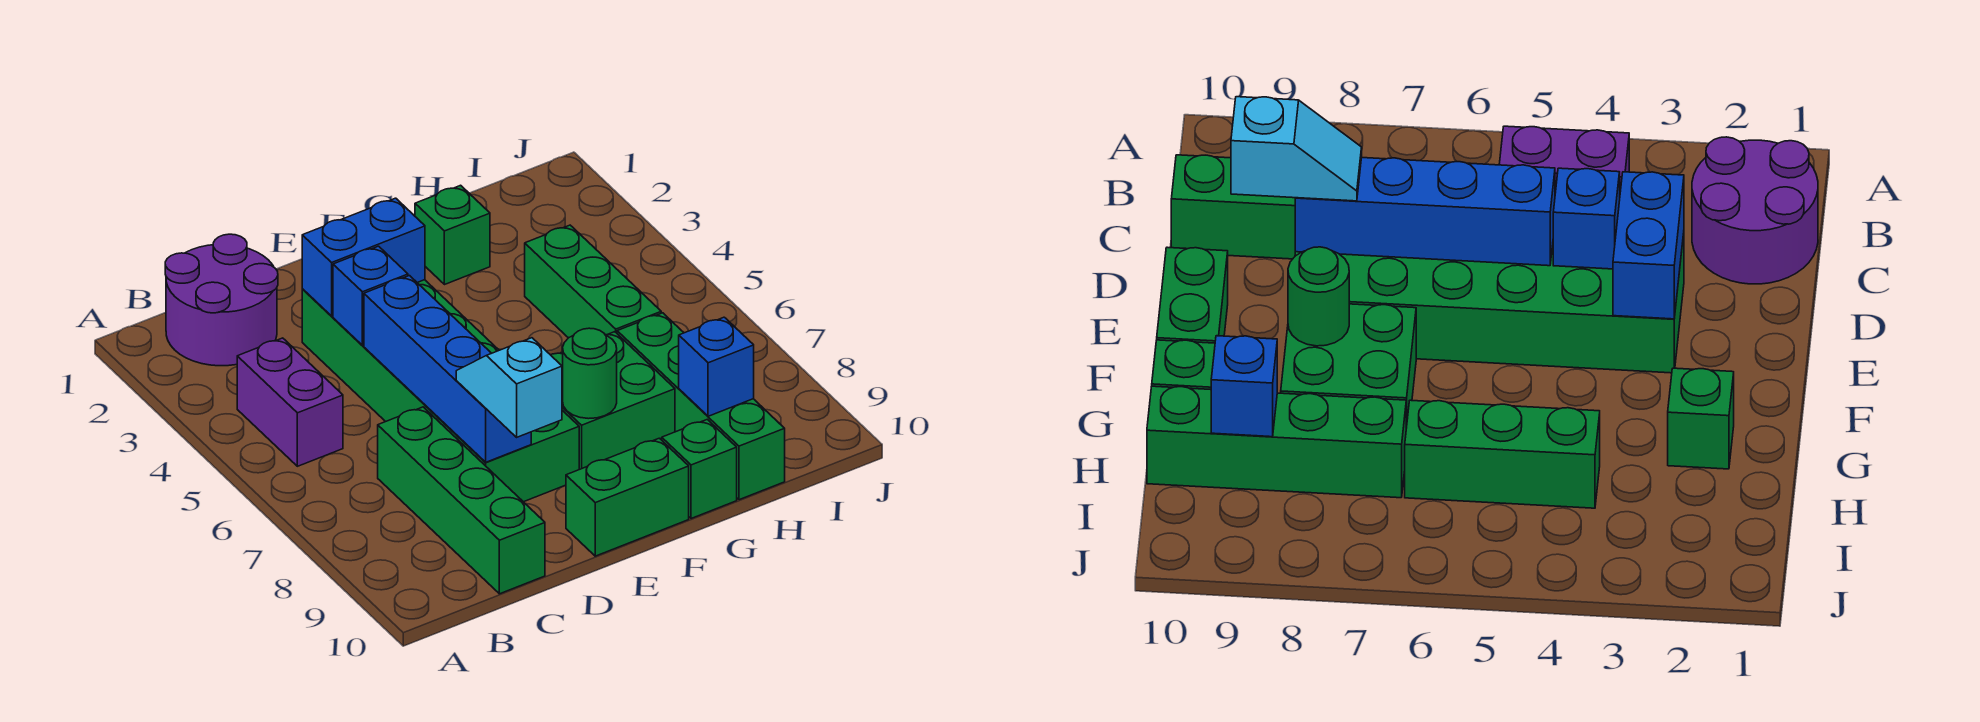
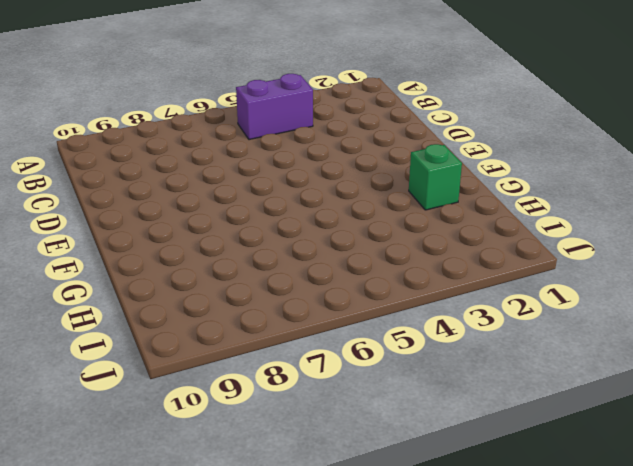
none -> purple 2x2 round brick [165,234,278,366]
none -> green 1x4 brick [378,407,545,594]
none -> green 2x6 brick [302,280,579,502]

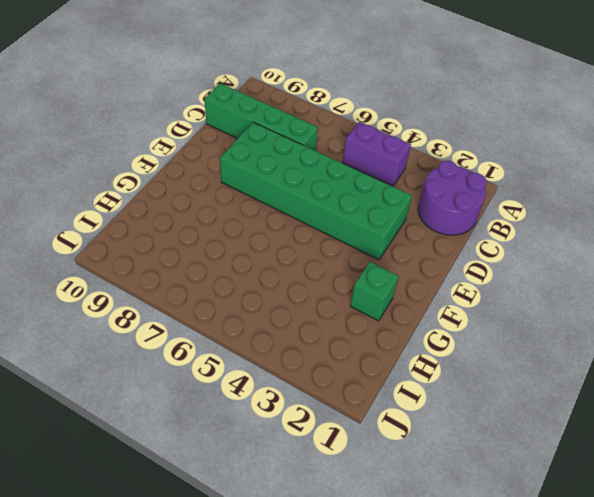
none -> green 1x2 brick [566,438,689,556]
none -> green 2x2 brick [551,332,675,469]
none -> green 1x1 brick [662,419,737,519]

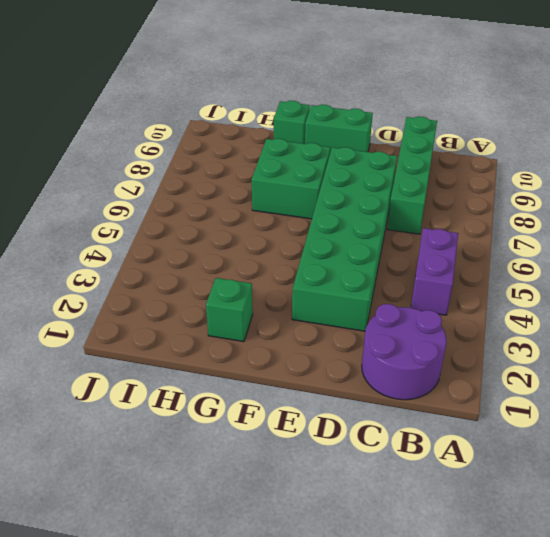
none -> green 1x3 brick [525,225,661,338]
none -> green 1x4 brick [617,313,785,500]
none -> blue 1x2 brick [302,198,425,316]

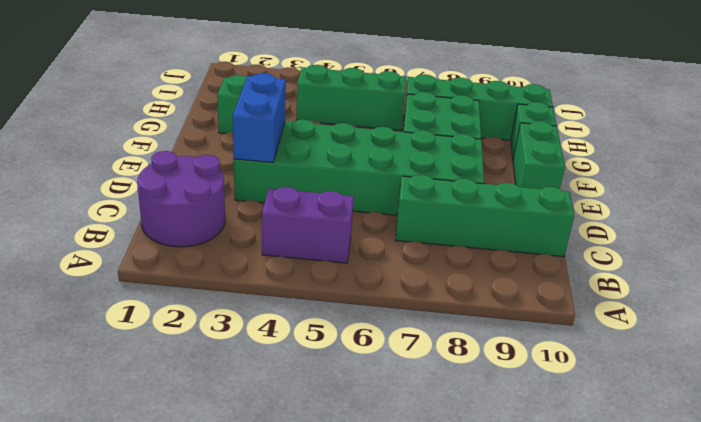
none -> blue 1x1 brick [333,246,408,345]
none -> blue 1x4 brick [364,276,531,462]
none -> green 1x1 round brick [563,328,617,419]

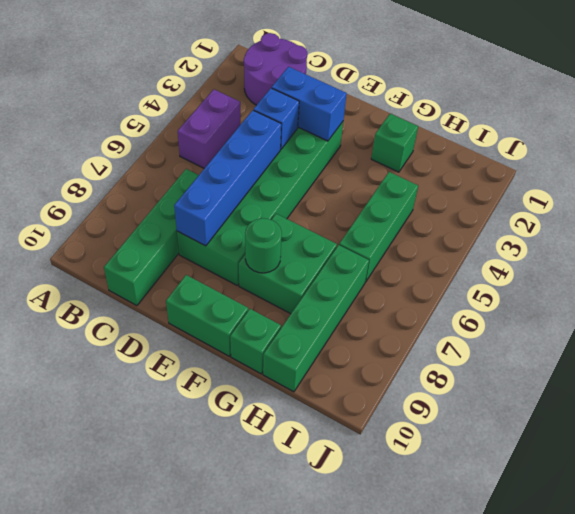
none -> blue 1x1 brick [679,317,754,416]
none -> cyan 1x2 slope [456,338,562,437]

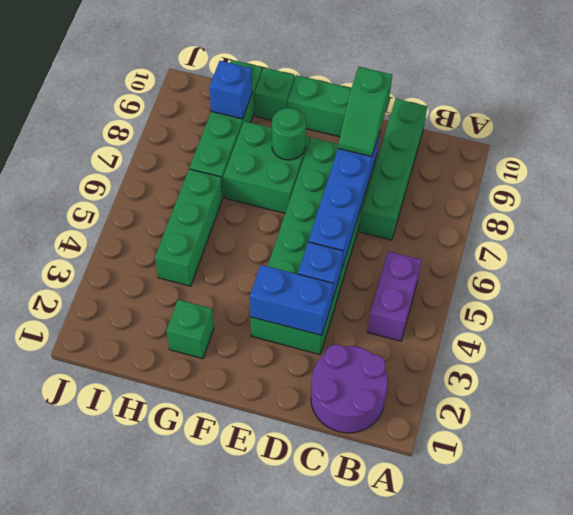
green 1x2 slope [338,67,392,157] -> cyan 1x2 slope [456,338,562,437]

